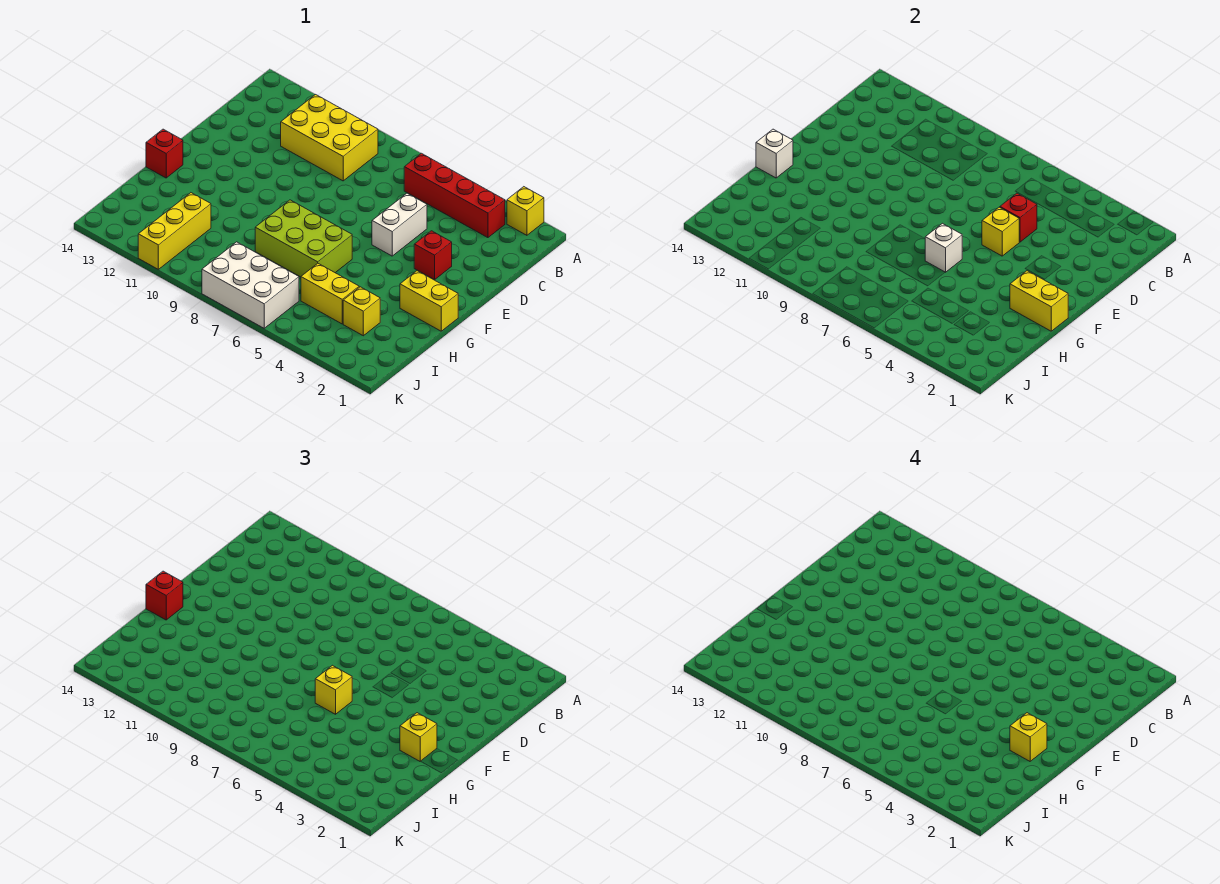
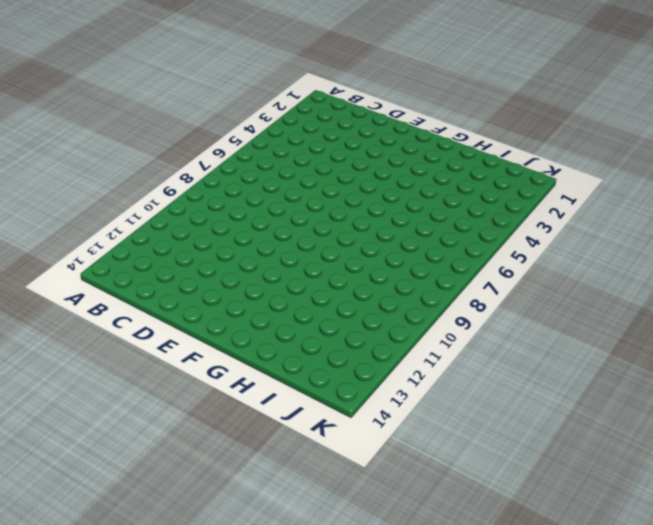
none -> yellow 1x1 brick [507,187,544,235]
none -> red 1x4 brick [404,153,505,238]
none -> yellow 2x3 brick [281,94,378,181]

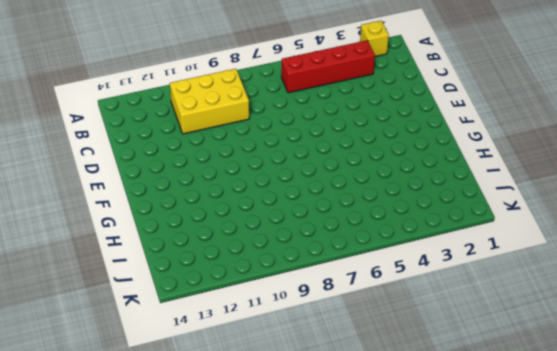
none -> white 1x2 brick [372,193,427,256]
none -> red 1x1 brick [414,231,452,280]
none -> yellow 1x2 brick [400,271,458,331]

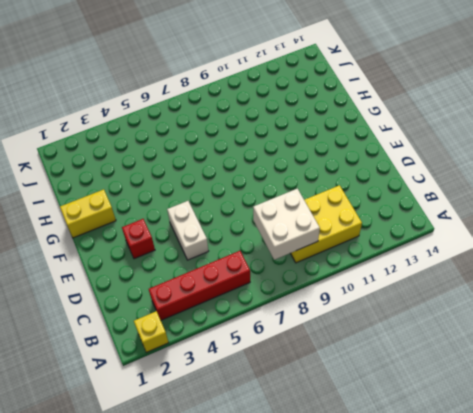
white 2x2 brick [253,189,320,260] -> none
none -> lime 2x3 brick [255,200,352,277]
none -> red 1x1 brick [146,129,183,178]
none -> yellow 1x1 brick [343,287,380,336]

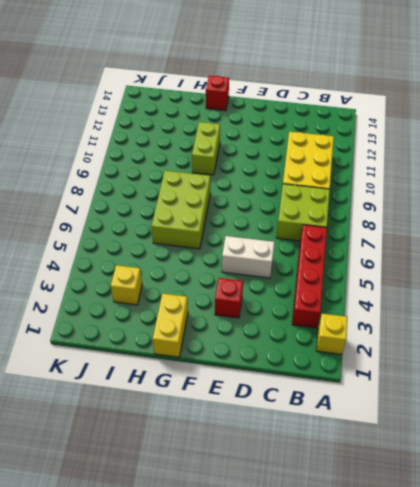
lime 2x2 brick [276,184,330,241] -> none
lime 1x2 brick [192,122,220,175] -> none
none -> yellow 1x2 brick [301,263,359,324]
none -> yellow 1x3 brick [138,193,211,269]
none -> white 2x3 brick [202,242,299,328]

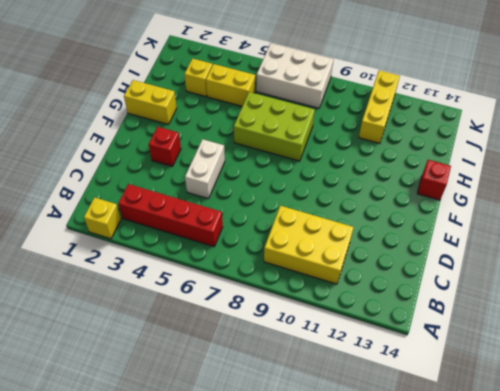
none -> red 1x1 brick [1000,193,1037,242]
none -> yellow 1x1 brick [982,207,1019,256]
none -> yellow 1x2 brick [1010,271,1068,331]

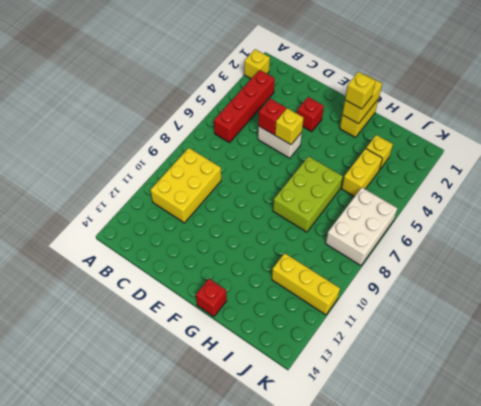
none -> white 1x1 brick [925,223,962,272]
none -> white 1x1 brick [756,129,793,178]
none -> yellow 1x1 brick [315,665,352,714]

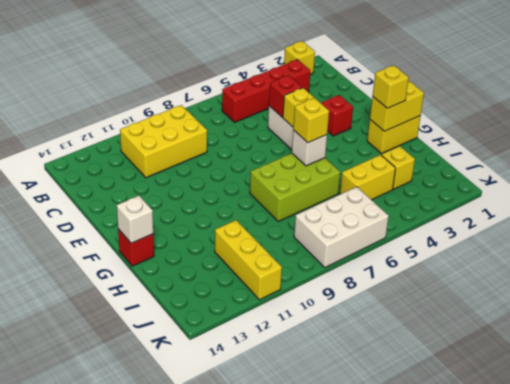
none -> red 1x1 brick [146,571,183,620]
none -> yellow 1x1 brick [1010,713,1047,761]

